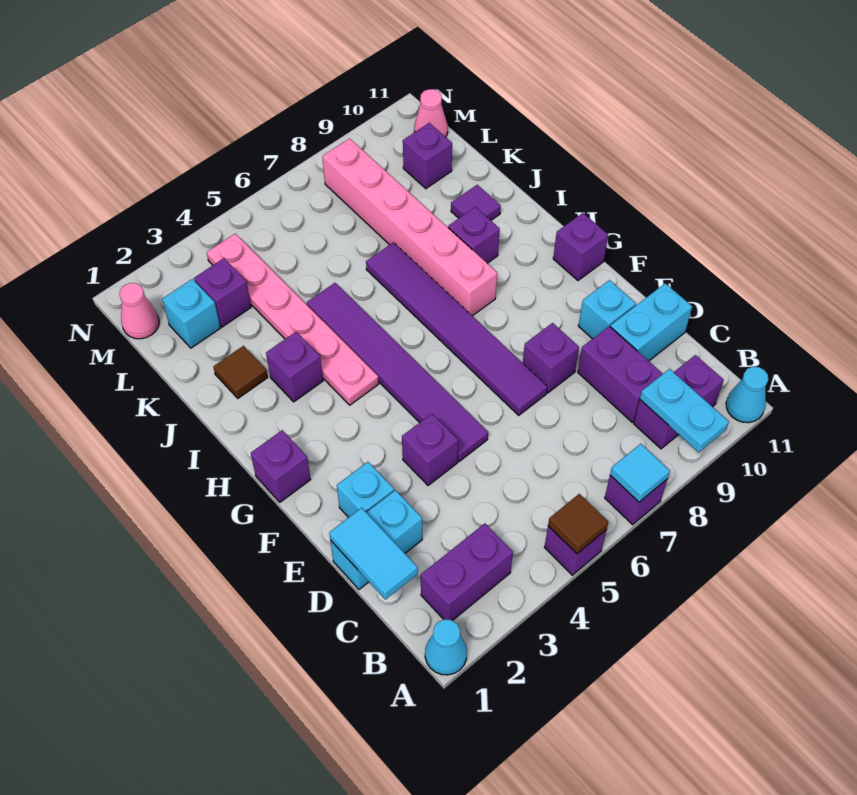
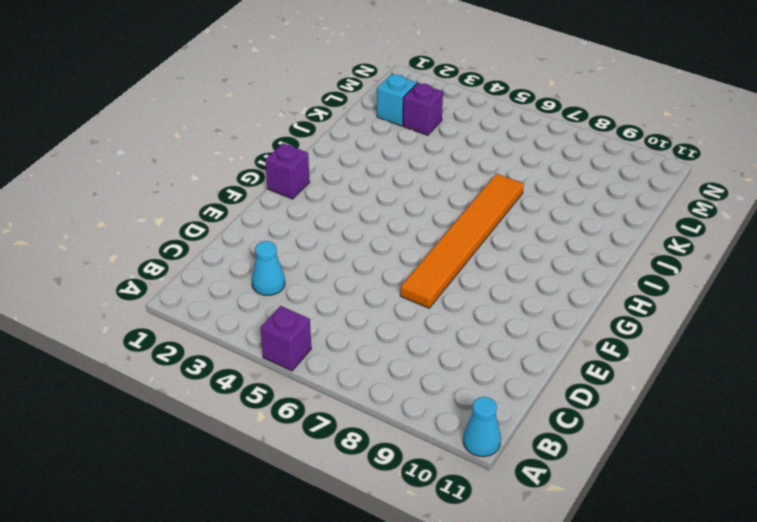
cyan 1x1 cone [252,241,285,295] -> cyan 1x1 cone moved to [425,619,467,675]
orange 1x6 tile [400,174,524,308] -> purple 1x6 tile [366,242,547,415]
none -> purple 1x1 brick [605,475,667,525]
none -> purple 1x2 brick [421,523,513,621]
none -> purple 1x2 brick [634,355,724,449]
none -> purple 1x2 brick [578,326,663,422]

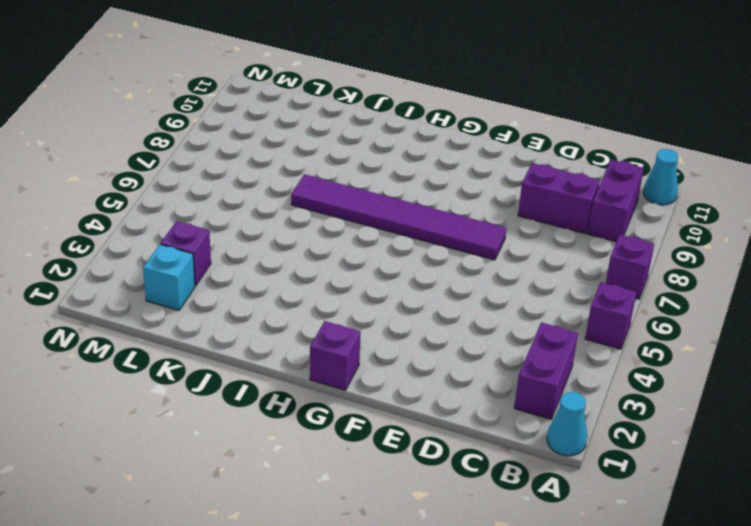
none -> cyan 1x2 brick [330,490,422,589]
none -> cyan 1x2 brick [610,283,692,361]
none -> cyan 1x1 brick [337,462,394,518]
none -> purple 1x1 brick [402,414,458,485]

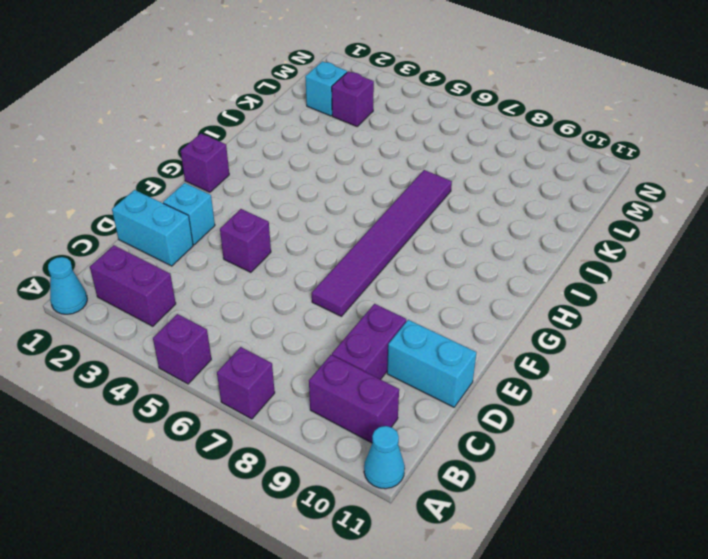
none -> purple 1x6 tile [307,283,488,462]
none -> purple 1x1 brick [523,323,579,393]
none -> cyan 1x1 brick [579,280,636,339]
none -> purple 1x1 brick [553,213,608,280]

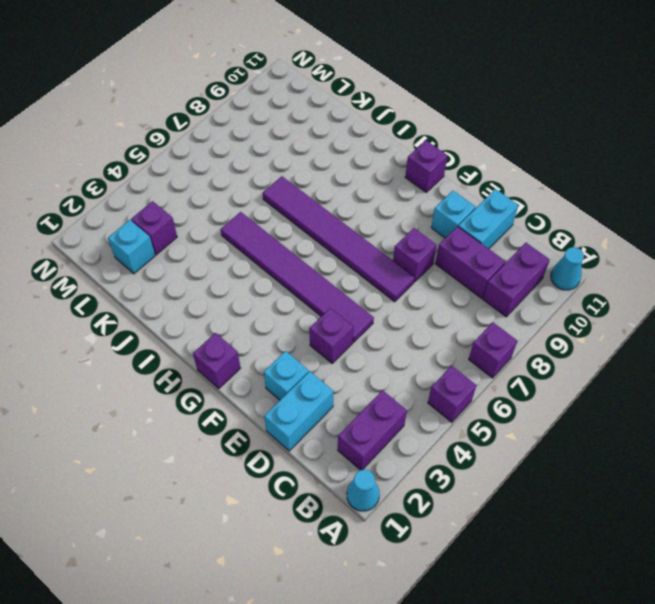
none -> pink 1x6 plate [207,234,379,405]
none -> pink 1x6 brick [322,138,497,316]
none -> purple 1x1 brick [266,332,323,402]
none -> purple 1x1 brick [448,207,500,263]

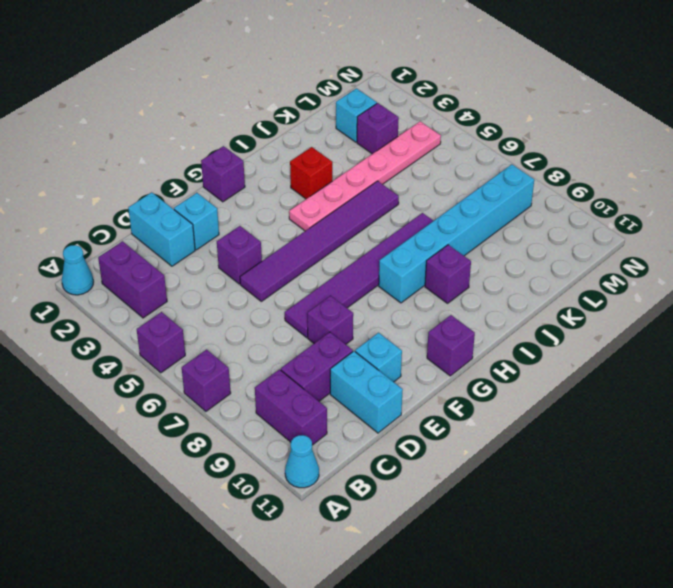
cyan 1x6 brick [379,164,534,303] -> pink 1x6 brick [322,138,497,316]
red 1x1 brick [290,147,332,199] -> purple 1x1 brick [266,332,323,402]
none -> brown 1x1 tile [213,346,268,398]
none -> purple 1x1 tile [451,185,501,220]
none -> purple 1x1 brick [403,123,452,189]
none -> pink 1x1 cone [119,283,159,339]

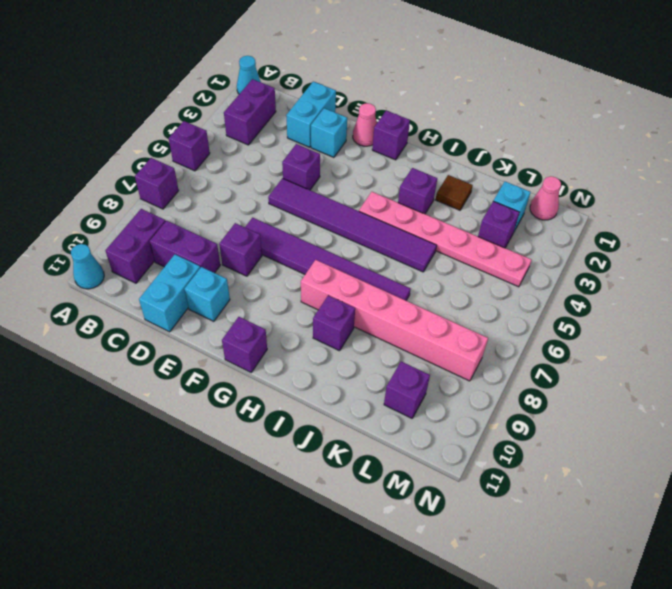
pink 1x1 cone [353,103,377,146] -> pink 1x1 cone moved to [414,89,448,137]
none -> purple 1x1 tile [451,185,501,220]
none -> brown 1x1 tile [548,494,608,554]
none -> cyan 1x1 tile [610,444,670,502]
none -> cyan 1x2 plate [640,369,729,452]

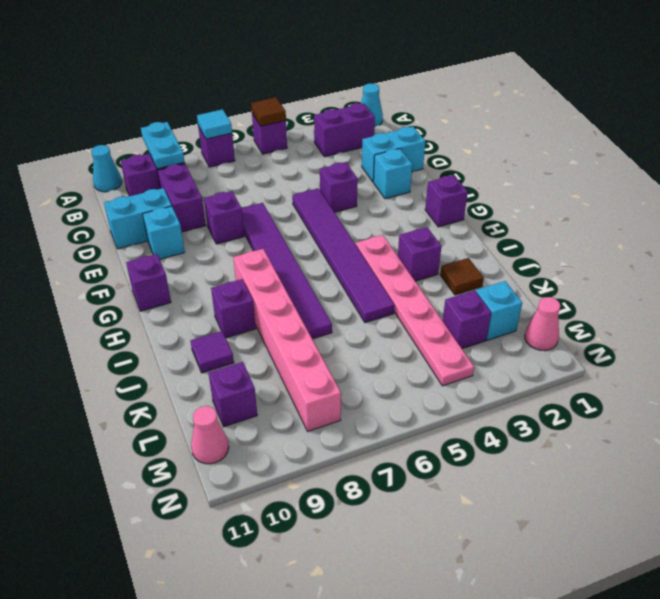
none -> cyan 1x2 tile [329,508,418,600]

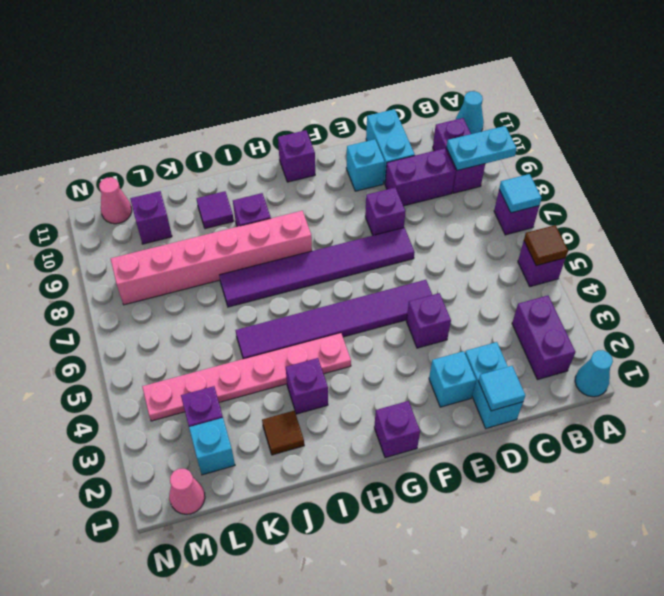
cyan 1x1 tile [479,366,525,411] -> cyan 1x2 tile [329,508,418,600]

